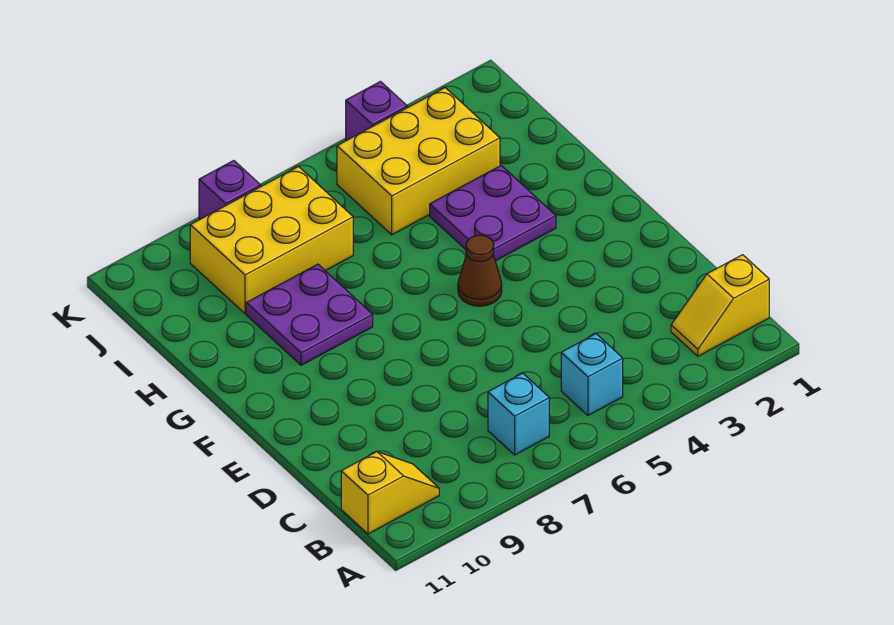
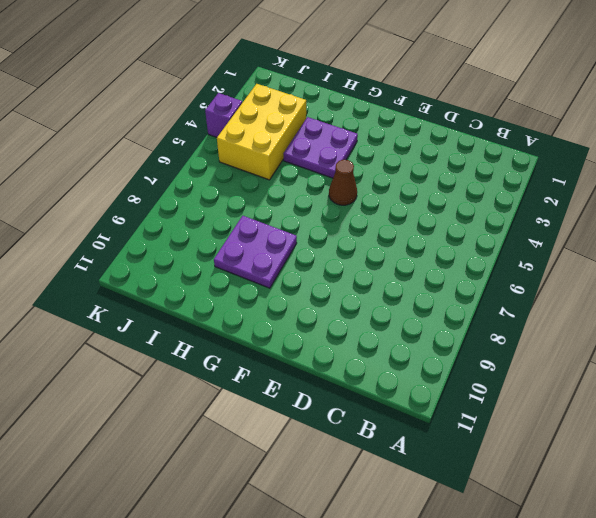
none -> yellow 1x2 slope [671,255,769,356]
none -> cyan 1x1 brick [561,334,623,415]

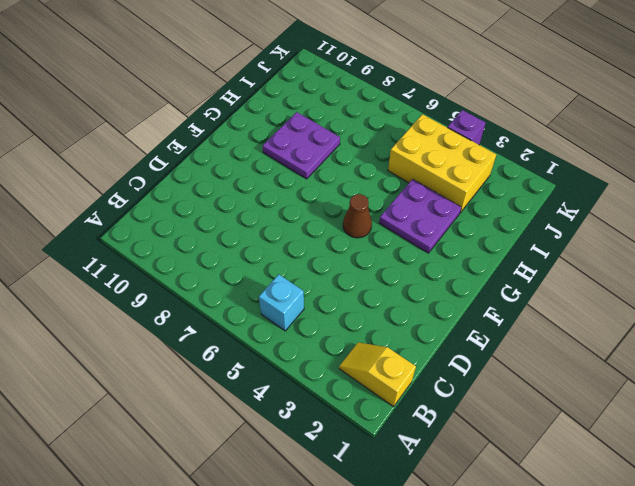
none -> cyan 1x1 brick [488,373,549,455]
none -> yellow 1x2 slope [341,452,439,534]

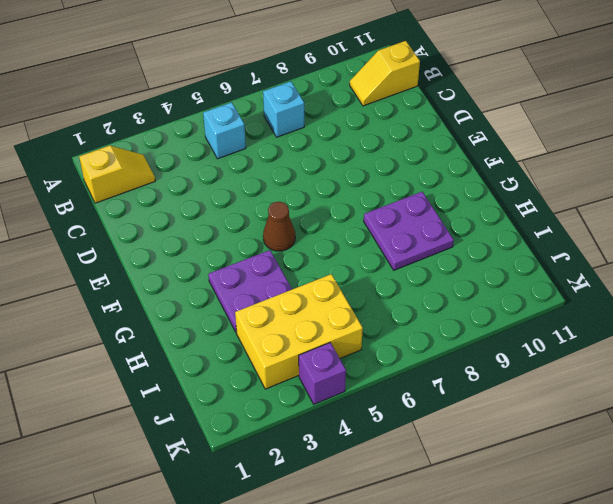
none -> yellow 2x3 brick [190,167,353,314]
none -> purple 1x1 brick [199,161,261,219]

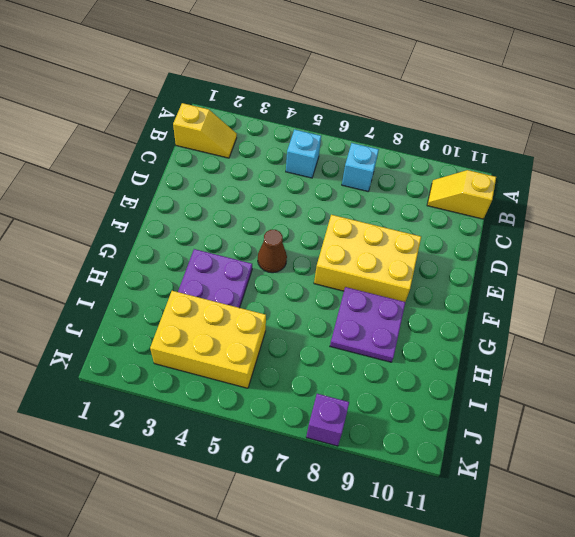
yellow 2x3 brick [314,215,421,302] -> yellow 2x3 brick moved to [190,167,353,314]
none -> purple 1x1 brick [346,82,407,140]

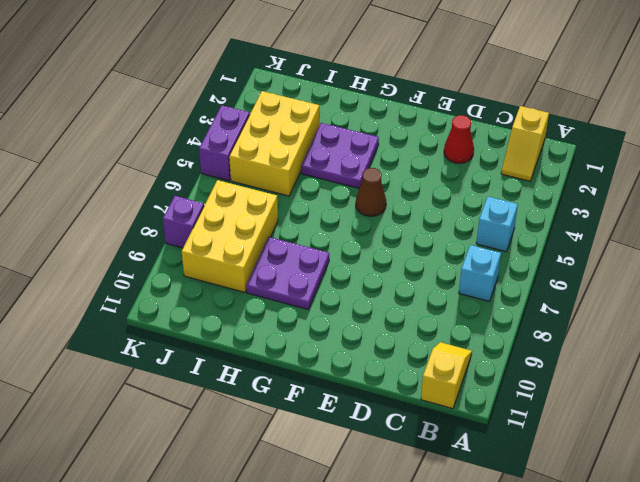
red 1x1 cone [444,115,474,163] -> none
purple 1x2 brick [199,105,250,181] -> purple 1x1 brick [346,82,407,140]

